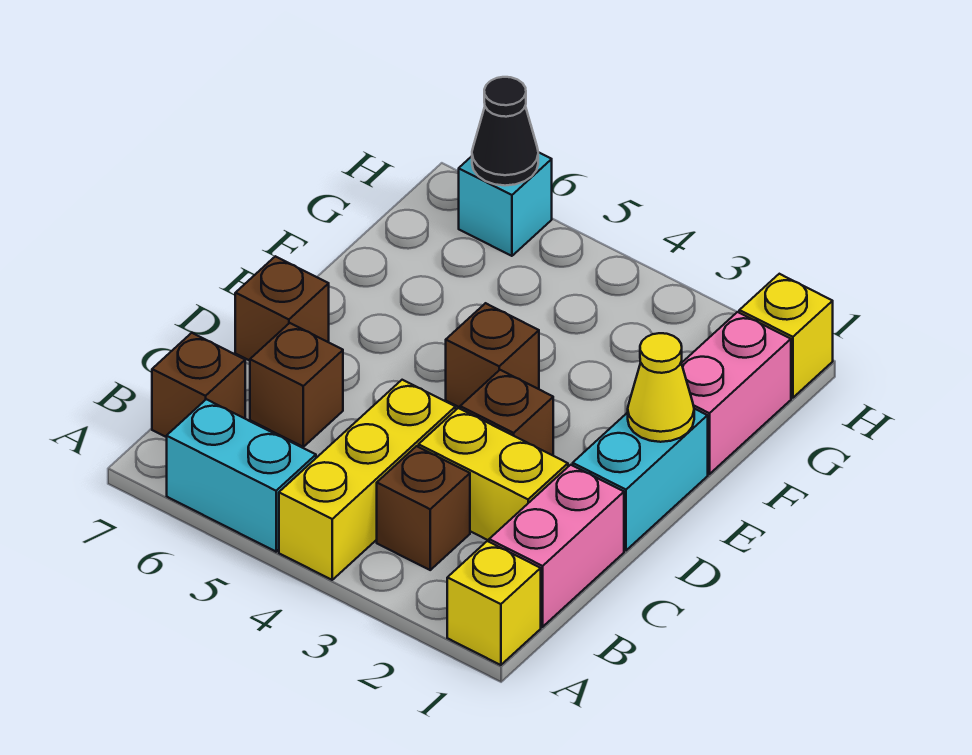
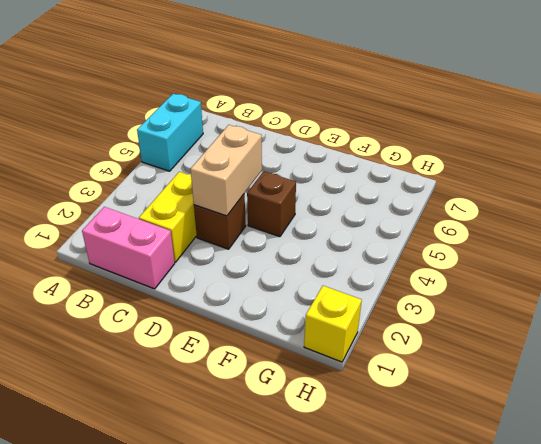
tan 1x2 brick [191,125,262,216] -> none
none -> yellow 1x1 brick [447,541,541,665]
none -> yellow 1x3 brick [279,380,456,580]
none -> brown 1x1 brick [377,446,470,570]

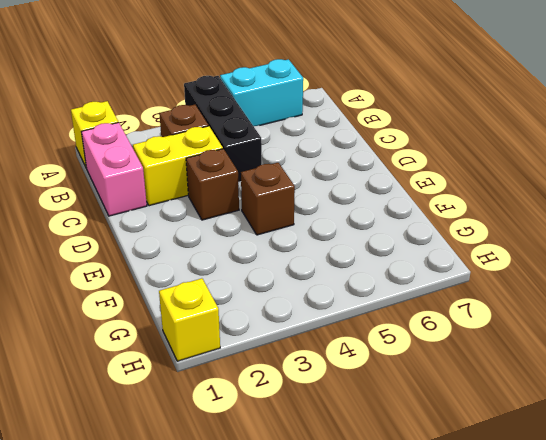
black 1x3 brick [184,76,262,182] -> yellow 1x3 brick [279,380,456,580]
none -> brown 1x1 brick [152,333,245,437]
none -> brown 1x1 brick [250,323,343,447]
none -> cyan 1x2 brick [573,409,708,550]

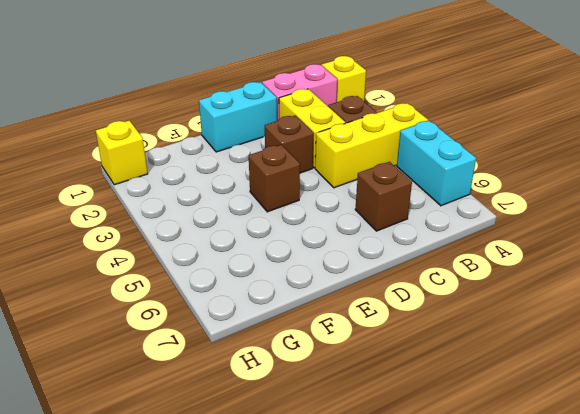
none -> brown 1x1 brick [152,333,245,437]
none -> brown 1x1 brick [235,256,329,361]
none -> pink 1x2 brick [682,312,791,474]

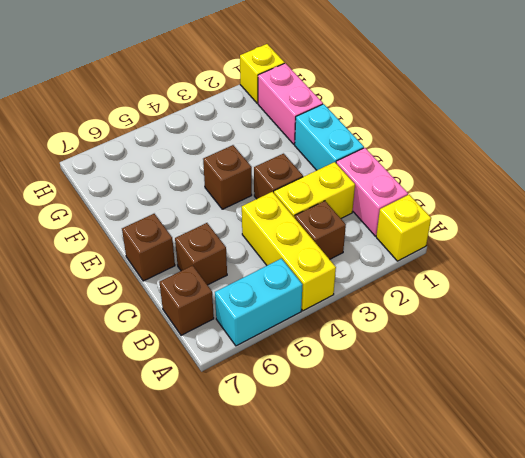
none -> cyan 1x1 brick [459,152,552,256]
none -> yellow 1x1 cone [628,333,694,442]
none -> black 1x1 cone [472,77,538,186]

